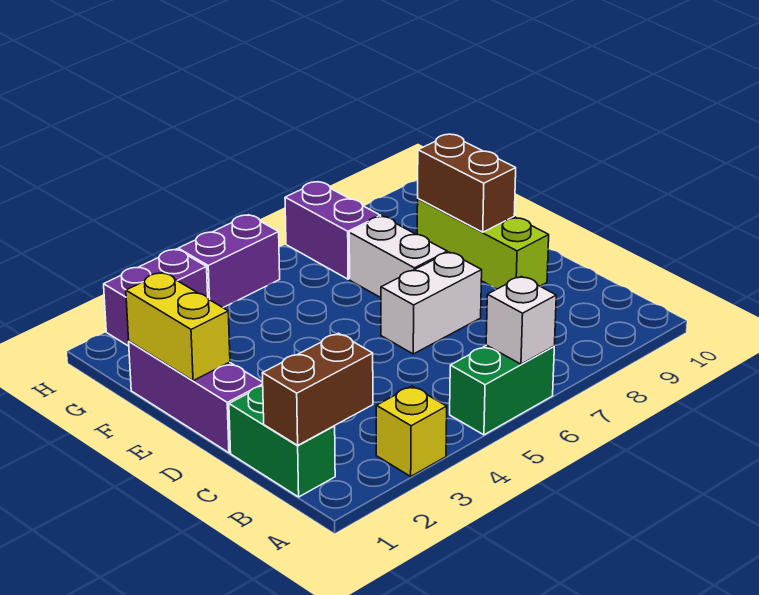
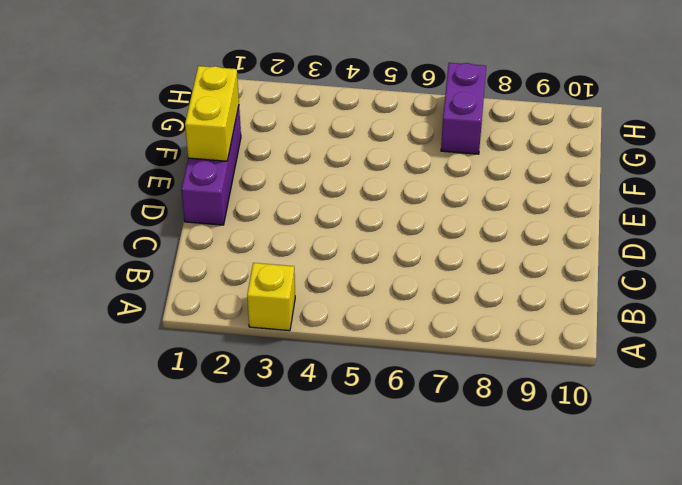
none -> green 1x2 brick [450,345,554,435]
none -> green 1x2 brick [229,386,335,497]
none -> white 1x2 brick [381,252,482,354]

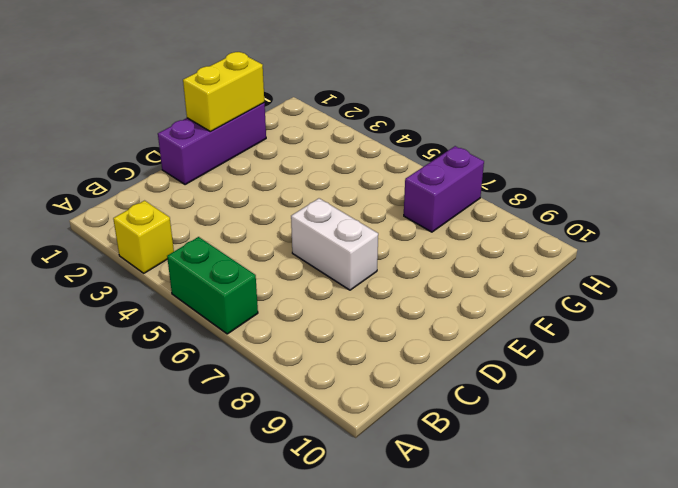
none -> green 1x2 brick [229,386,335,497]
none -> lime 1x3 brick [417,199,549,289]
none -> white 1x2 brick [349,216,447,298]

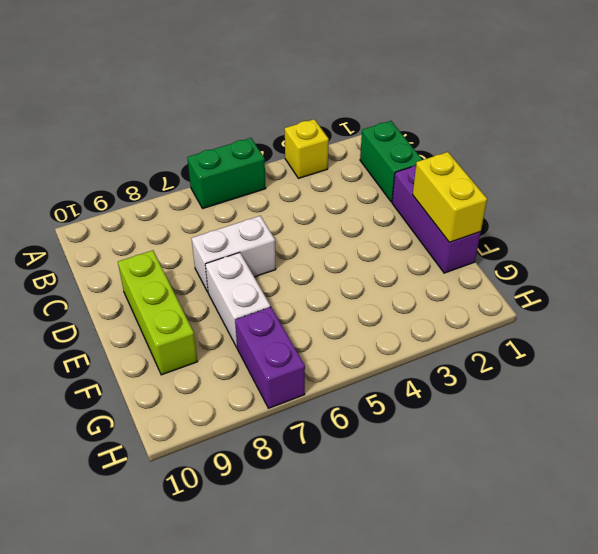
none -> purple 1x2 brick [104,249,208,346]
none -> purple 1x2 brick [178,215,280,307]
none -> white 1x1 brick [486,276,556,364]

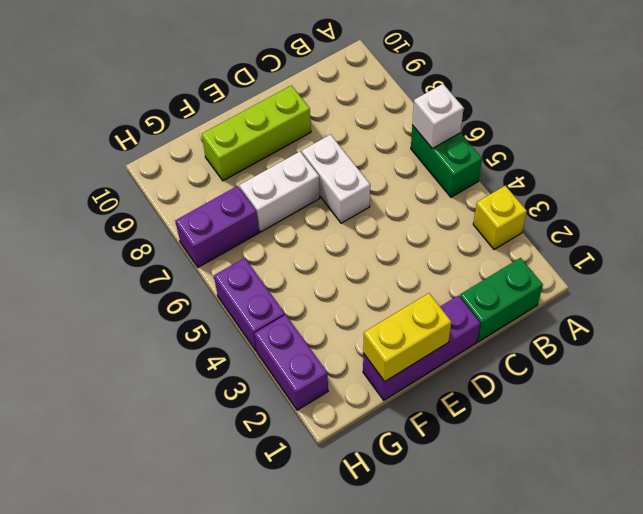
none -> brown 1x2 brick [262,333,373,446]
none -> brown 1x2 brick [418,134,516,232]

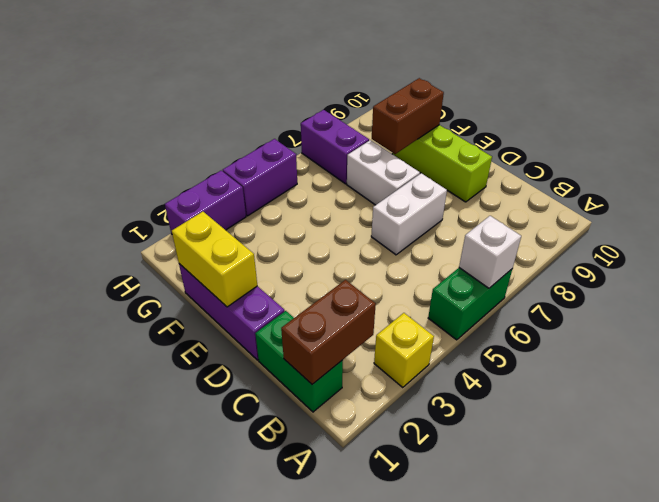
brown 1x2 brick [372,78,444,154] -> brown 1x2 brick turned to [418,134,516,232]

